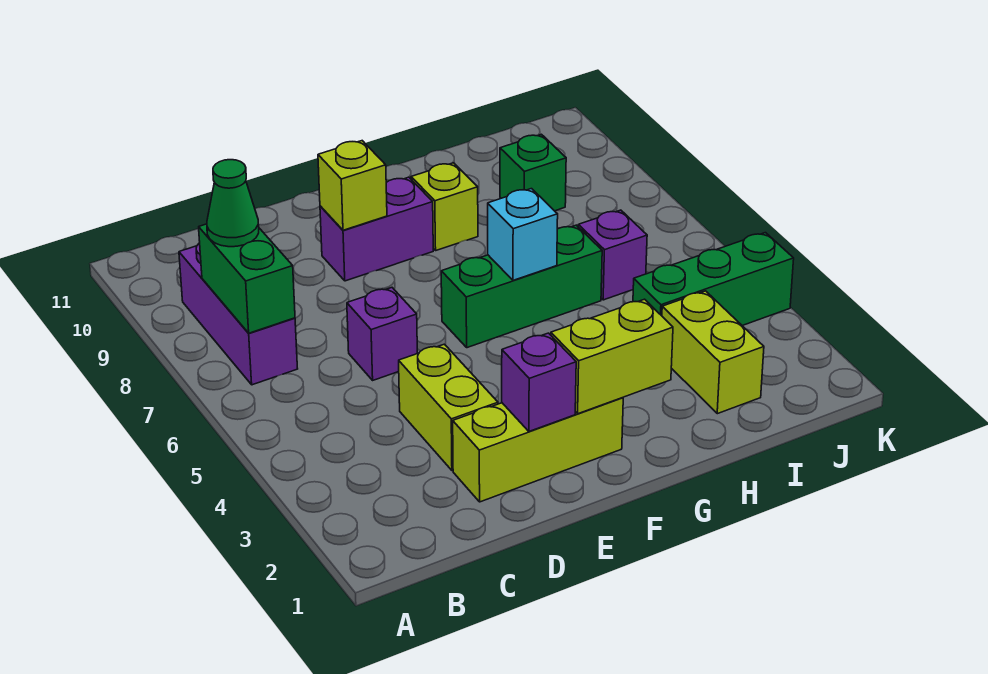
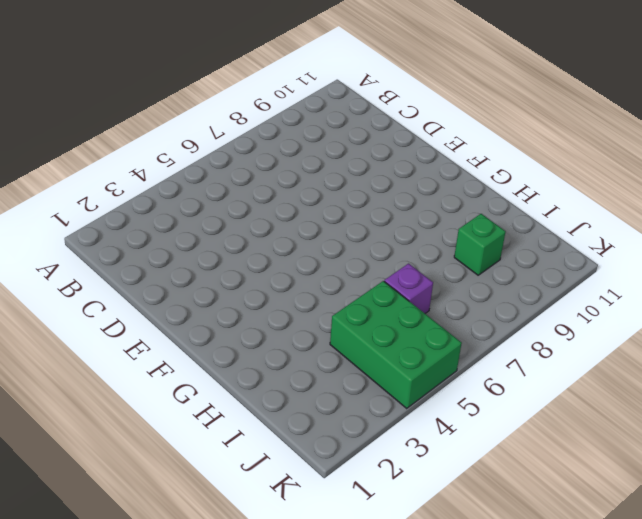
green 2x3 brick [330,281,462,408] -> green 1x3 brick [633,233,794,326]
none -> purple 1x3 brick [179,243,298,385]
none -> lime 1x3 brick [453,398,623,502]
none -> lime 1x2 brick [399,344,498,470]

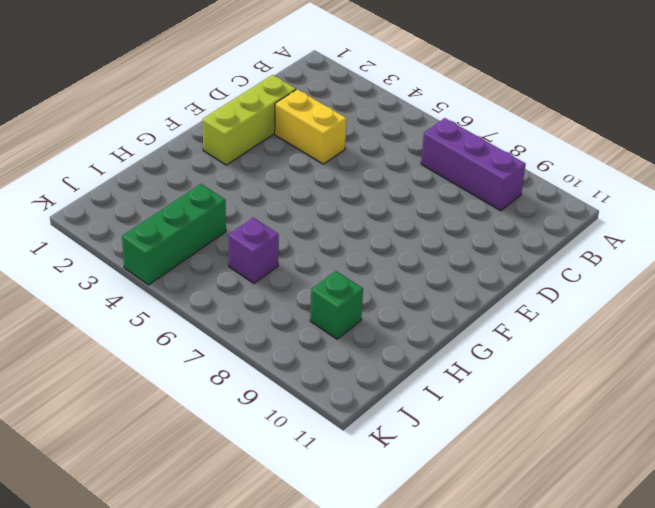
yellow 1x2 brick [275,89,347,164] -> lime 1x2 brick [399,344,498,470]
none -> purple 1x1 brick [347,288,417,380]
none -> purple 1x2 brick [320,177,433,281]
none -> green 1x3 brick [441,225,602,348]

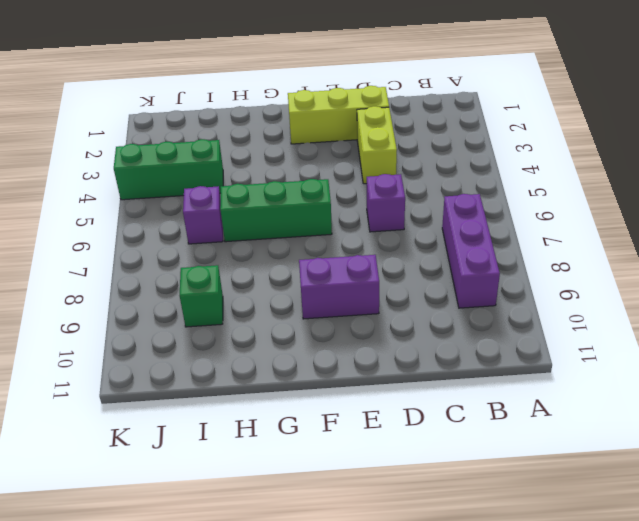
none -> lime 1x1 brick [411,163,478,250]
none -> lime 1x2 brick [662,291,764,414]
none -> green 1x2 brick [199,224,295,333]

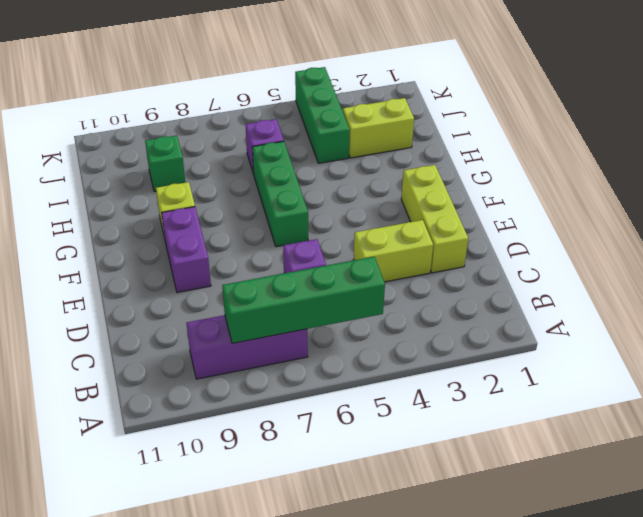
green 1x4 brick [222,257,385,343] -> green 1x2 brick [199,224,295,333]
none -> purple 1x1 brick [502,333,576,431]
none -> lime 1x1 brick [318,141,387,230]
none -> lime 1x2 brick [551,299,673,414]

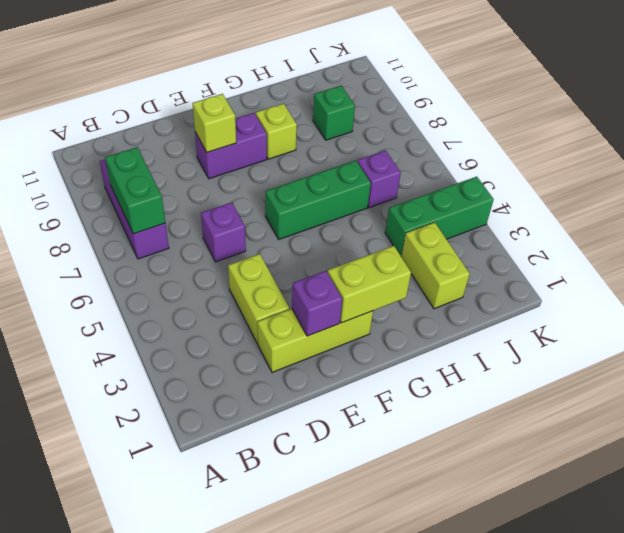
none -> cyan 1x1 brick [488,189,558,280]
none -> green 1x1 cone [207,160,259,247]

